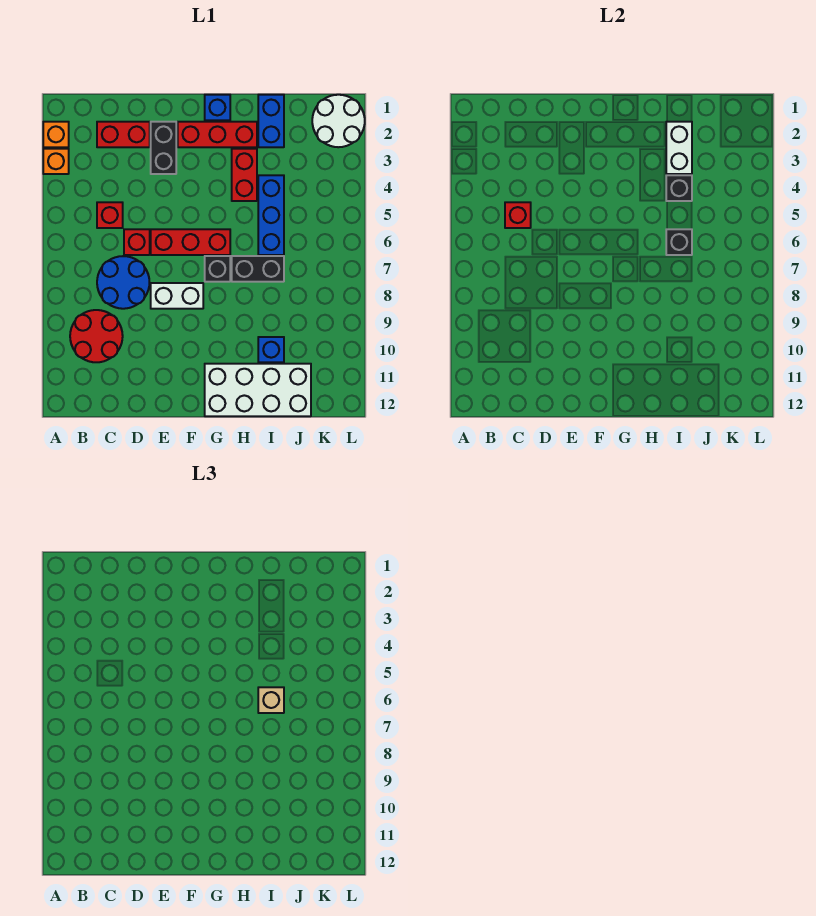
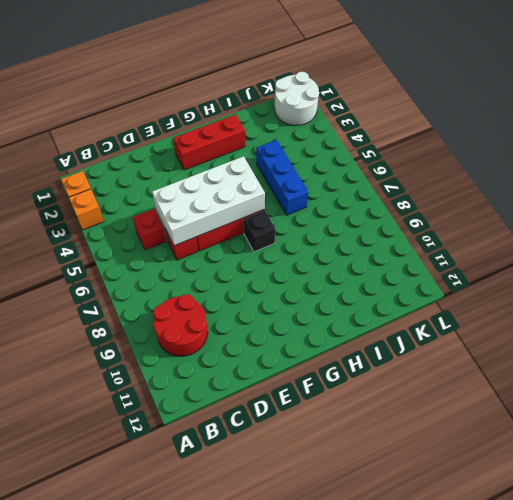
white 2x4 brick [152,156,265,246] -> white 2x4 brick moved to [205,364,311,416]
none -> red 1x2 brick [97,122,150,147]
none -> blue 2x2 round brick [97,256,149,309]
none -> black 1x2 brick [151,122,176,174]

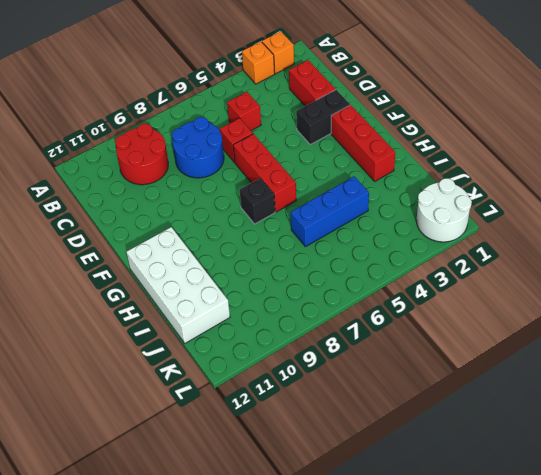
none -> white 1x2 brick [151,283,203,309]
none -> blue 1x1 brick [205,95,230,120]
none -> red 1x2 brick [232,149,257,201]

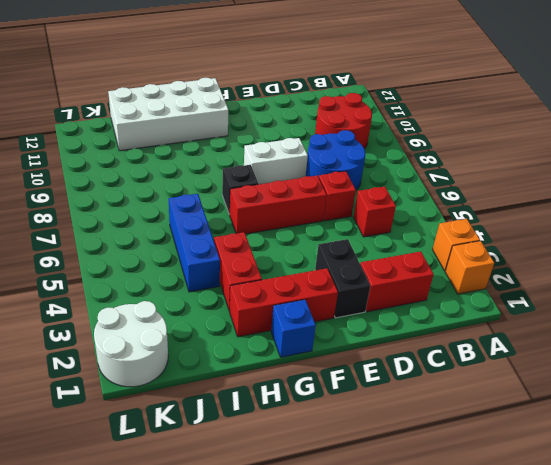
none -> black 1x2 brick [232,256,284,282]
none -> blue 1x2 brick [258,95,284,147]
none -> blue 1x1 brick [258,337,284,362]

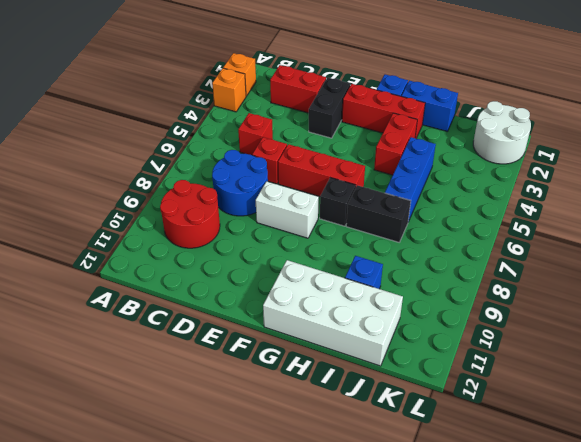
blue 1x2 brick [402,81,458,132] -> blue 1x2 brick turned to [258,95,284,147]
none -> red 1x1 brick [505,202,531,228]
none -> white 1x2 brick [666,122,692,174]
none -> black 1x1 brick [666,175,692,201]

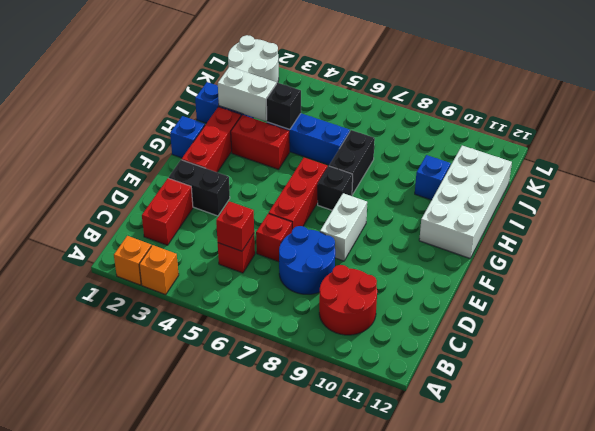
none -> black 1x1 brick [666,229,692,255]
none -> tan 1x1 brick [258,687,284,713]

